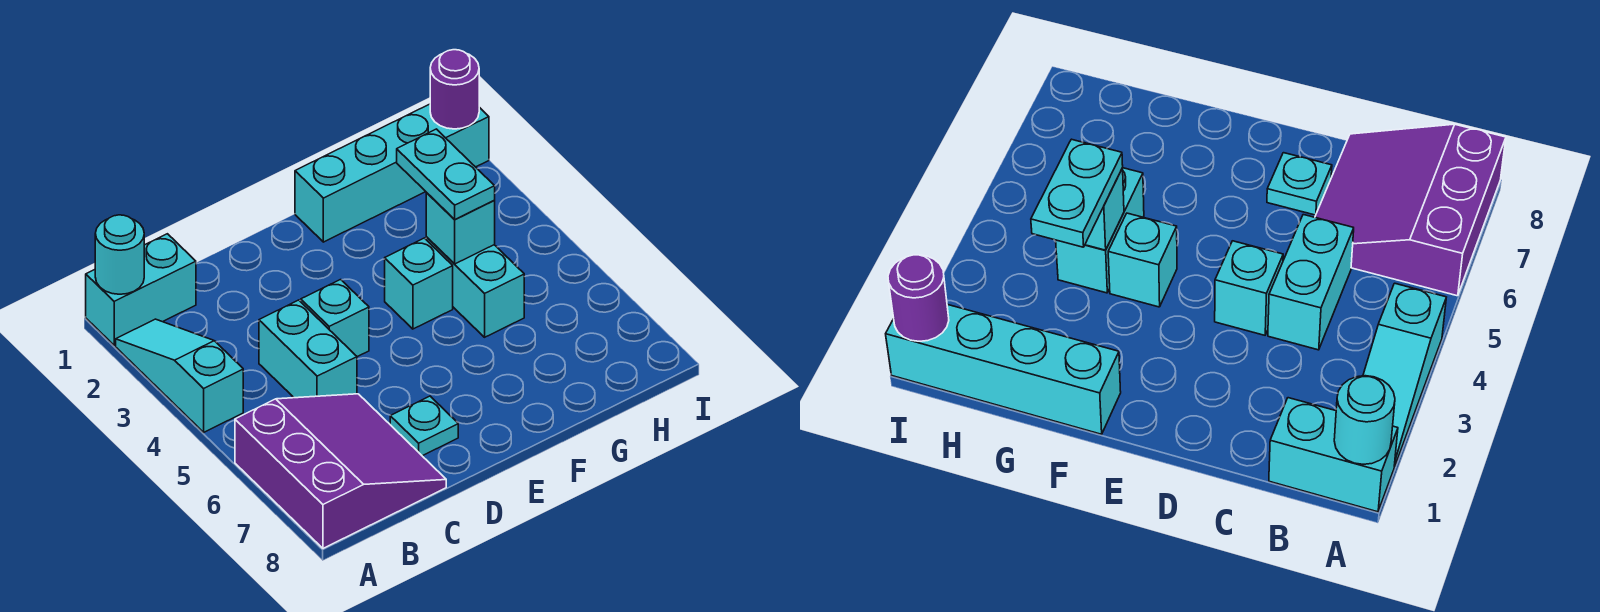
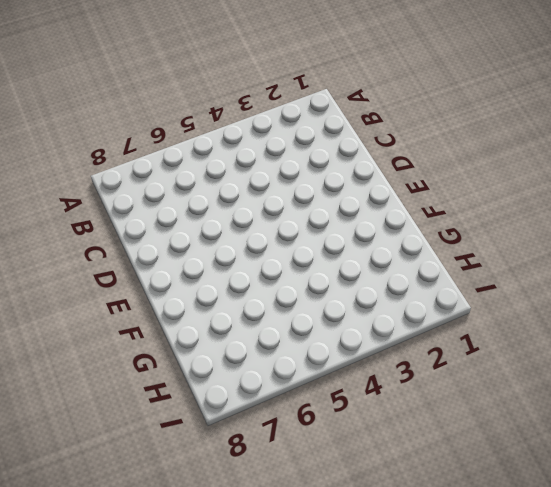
none -> cyan 1x2 brick [86,234,196,345]
none -> cyan 1x3 slope [116,319,243,432]
none -> purple 3x3 slope [235,394,446,548]

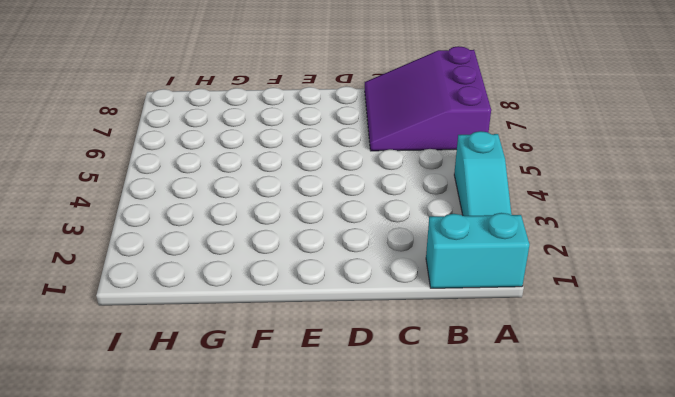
none -> cyan 1x2 brick [259,300,357,398]
none -> cyan 1x1 brick [301,280,369,357]
none -> cyan 1x1 plate [390,396,458,456]

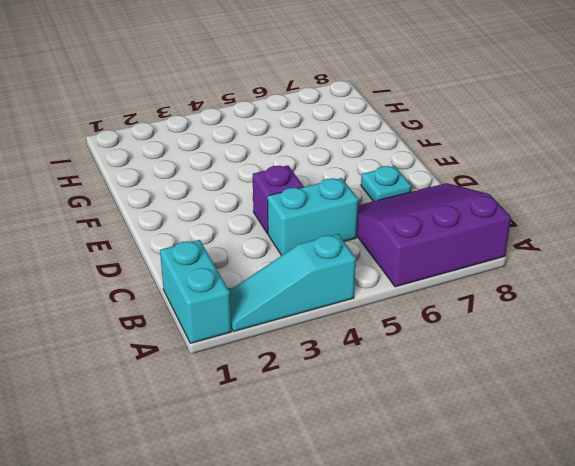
purple 1x1 brick [253,165,303,234] -> cyan 1x1 brick [301,280,369,357]
none -> cyan 1x4 brick [295,104,489,242]
none -> cyan 1x1 brick [385,238,453,329]
none -> cyan 1x2 brick [426,237,524,337]

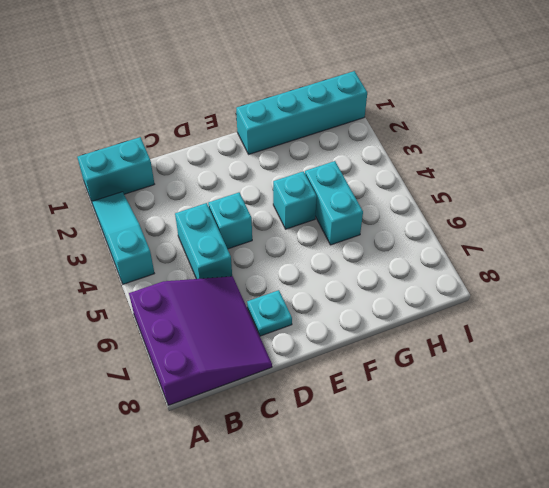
none -> cyan 1x1 round brick [95,215,144,294]
none -> cyan 1x1 brick [426,193,495,264]
none -> purple 1x1 round brick [430,50,479,129]

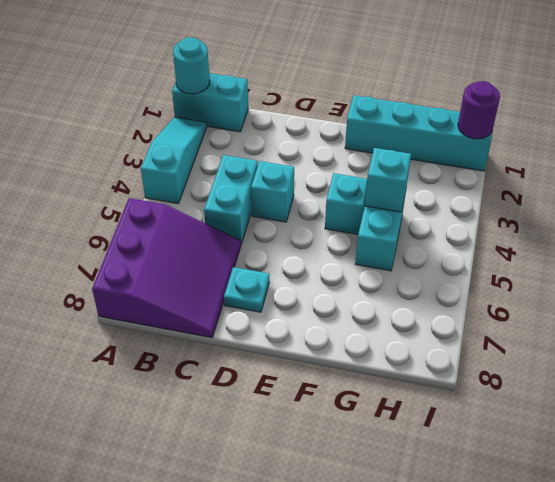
none -> cyan 1x2 plate [397,129,495,220]

